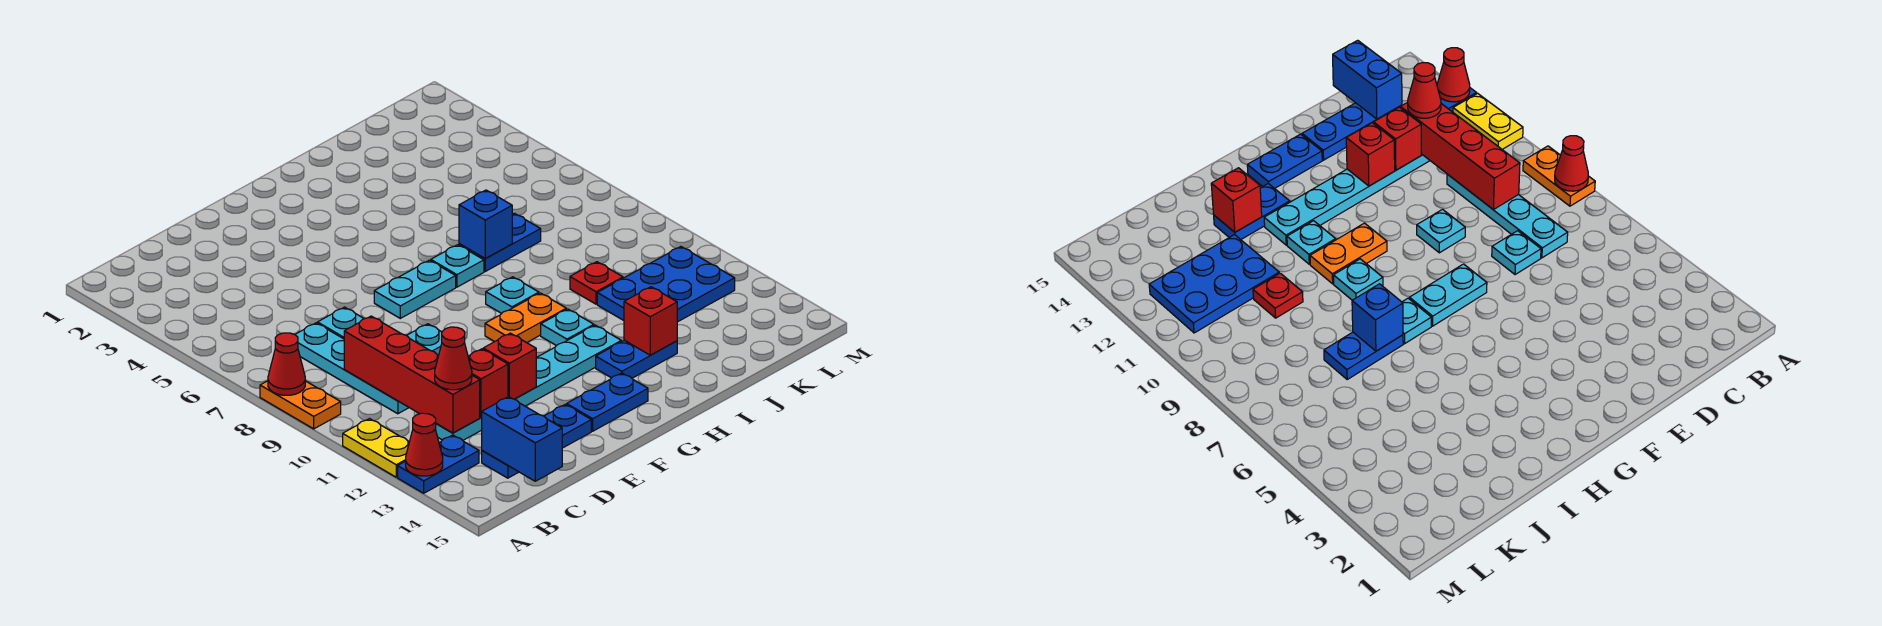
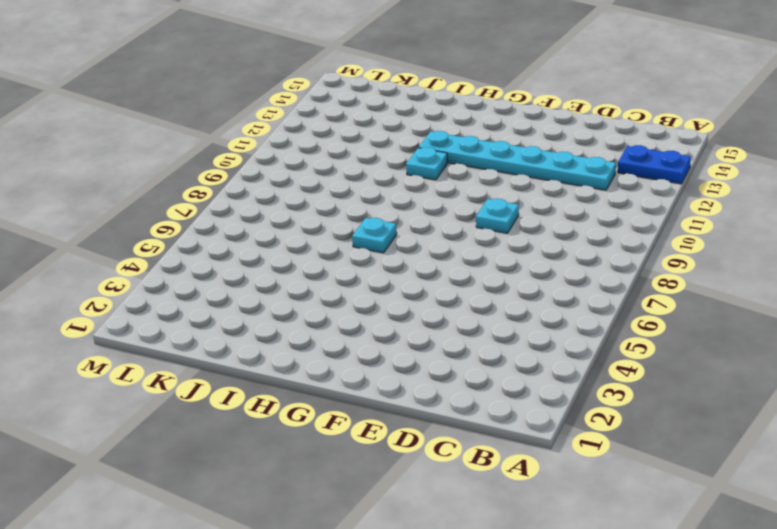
none -> orange 1x2 plate [260,381,341,429]
none -> yellow 1x2 plate [343,419,409,477]
none -> cyan 1x4 plate [295,323,409,414]

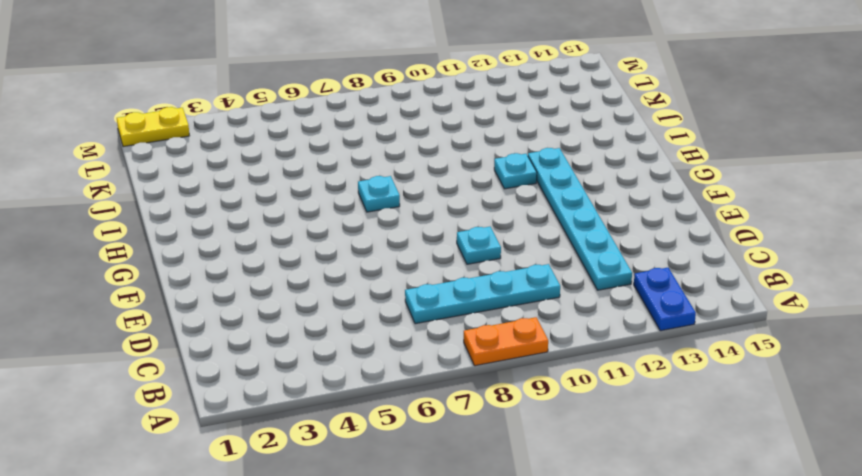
yellow 1x2 plate [117,107,189,147] -> yellow 1x2 plate moved to [343,419,409,477]
none -> blue 1x3 plate [482,404,591,478]
none -> cyan 1x1 plate [318,307,364,339]
none -> cyan 1x2 plate [374,260,456,318]

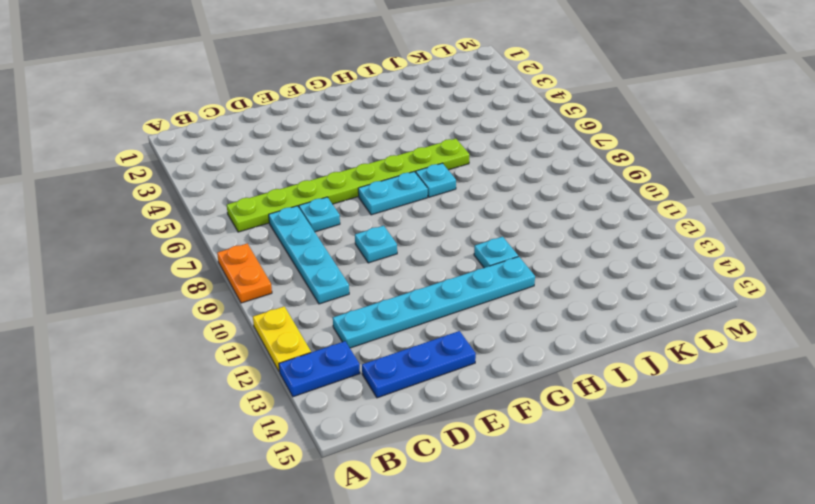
lime 1x8 plate [227,138,469,232] -> none
none -> blue 1x2 plate [567,373,648,431]
none -> orange 1x2 plate [485,293,566,343]
none -> cyan 1x1 plate [486,277,539,313]

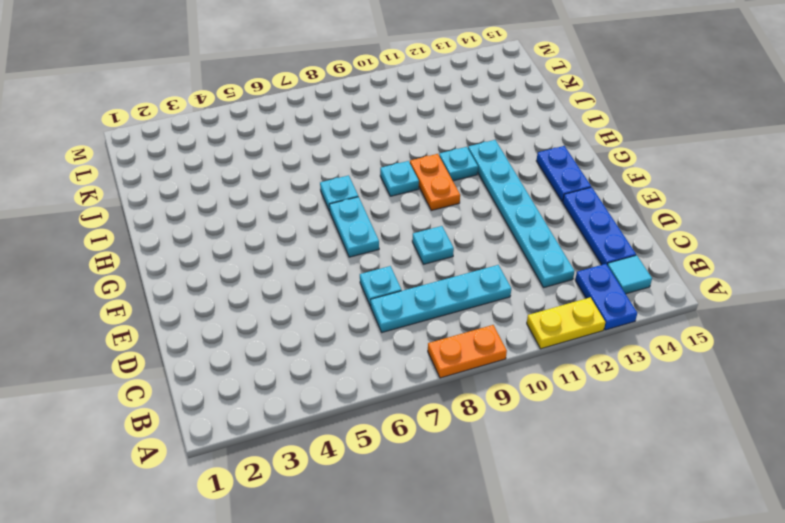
cyan 1x1 tile [608,255,652,294] -> none
none -> blue 1x2 plate [596,340,677,378]
none -> blue 1x2 plate [459,213,541,271]
none -> red 1x1 plate [570,262,623,304]

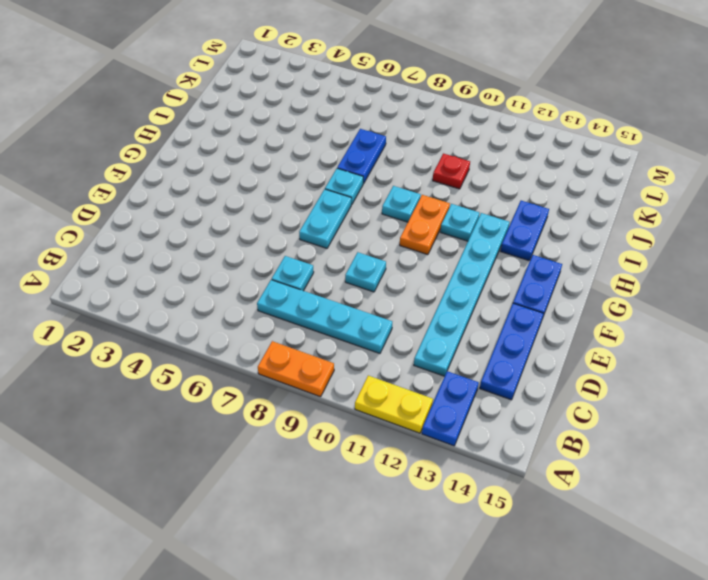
none -> blue 2x3 plate [597,247,735,322]
none -> red 1x1 cone [268,333,305,395]
none -> red 1x1 cone [406,413,443,476]

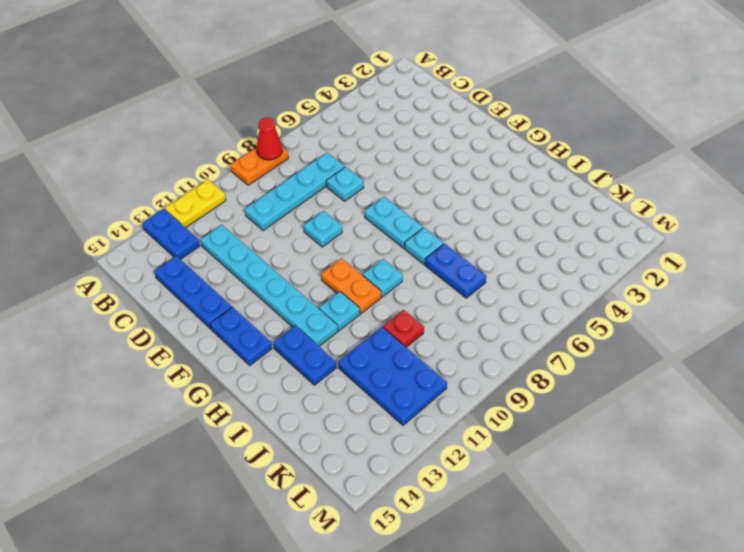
none -> red 1x1 cone [406,413,443,476]
none -> red 1x4 brick [344,316,480,433]
none -> blue 1x2 brick [481,397,562,481]

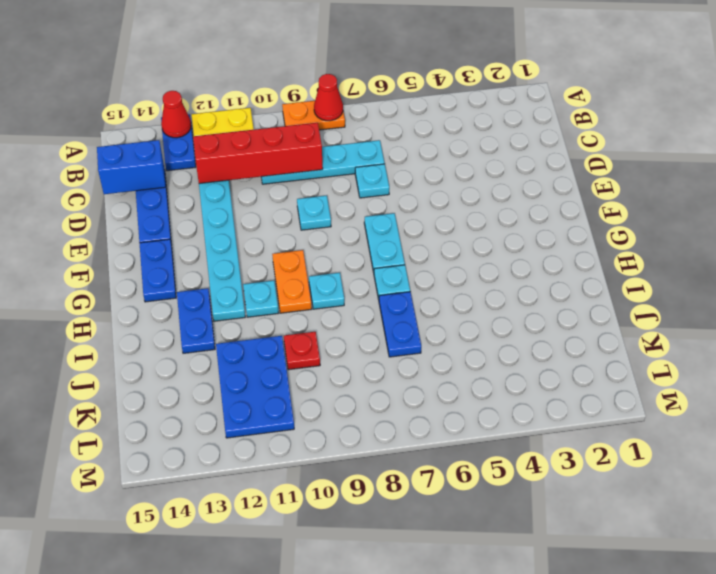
none -> red 1x1 brick [468,349,508,417]
none -> red 1x1 brick [483,333,536,399]
none -> blue 1x1 brick [459,190,512,259]

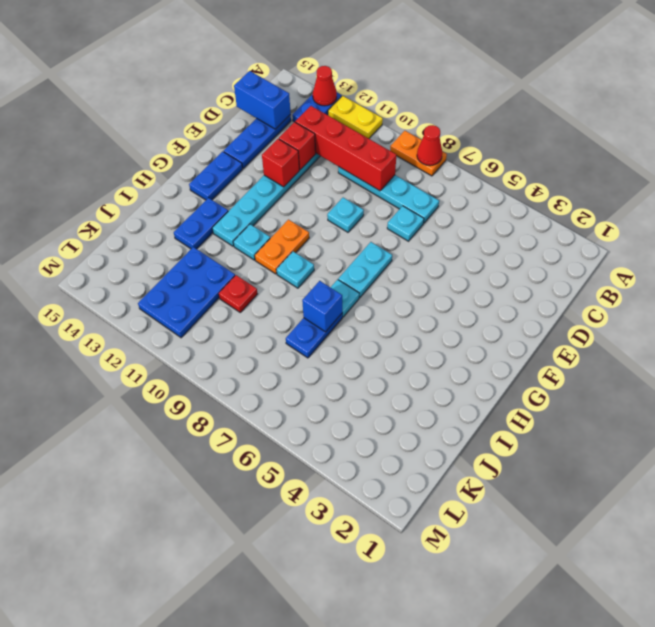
none -> red 1x1 brick [624,287,677,355]
none -> red 1x1 cone [435,327,472,390]

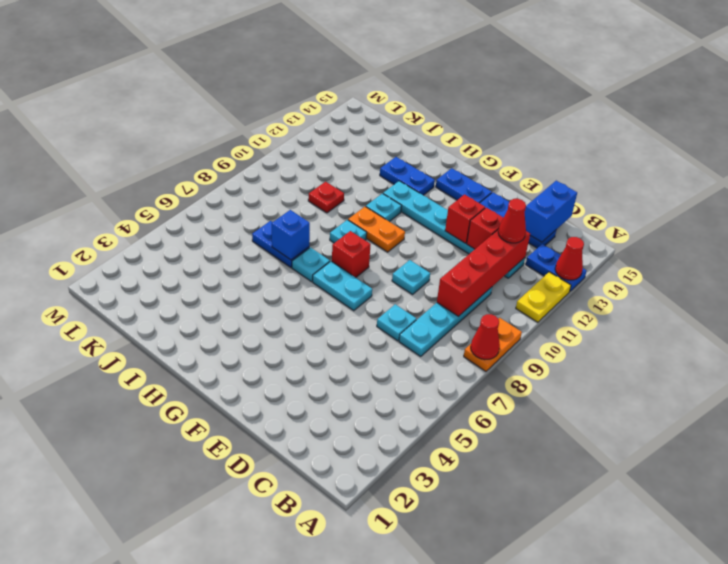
red 1x1 brick [332,231,371,278] -> red 1x1 brick moved to [624,287,677,355]
none -> blue 2x3 plate [597,247,735,322]

